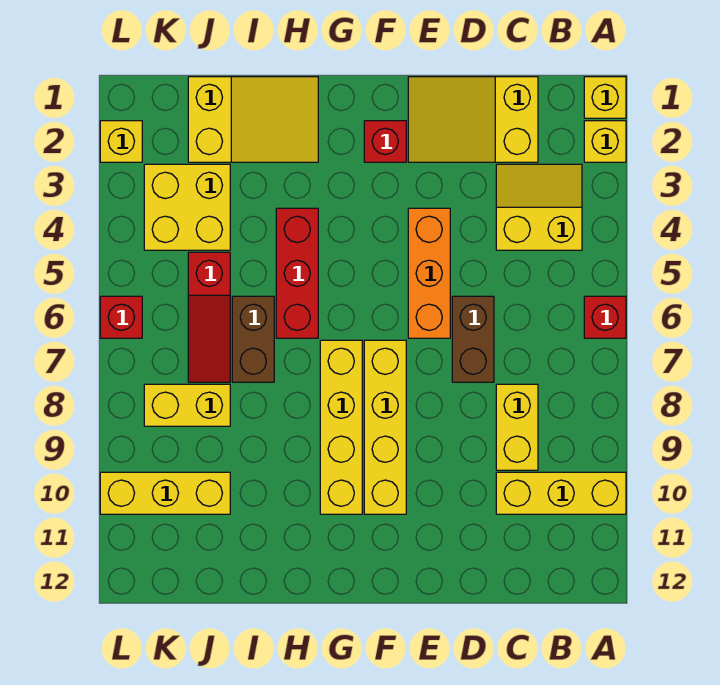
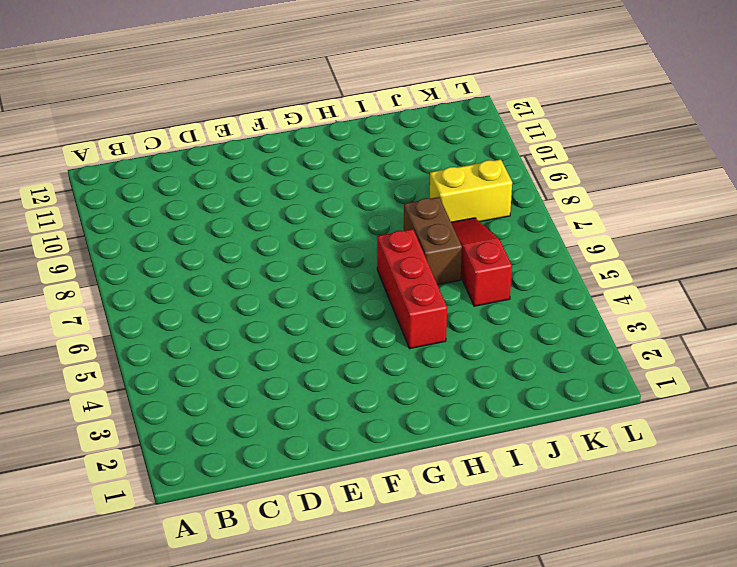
none -> yellow 1x1 brick [584,77,626,118]
none -> yellow 1x1 brick [584,121,626,162]
none -> red 1x1 brick [584,296,626,338]

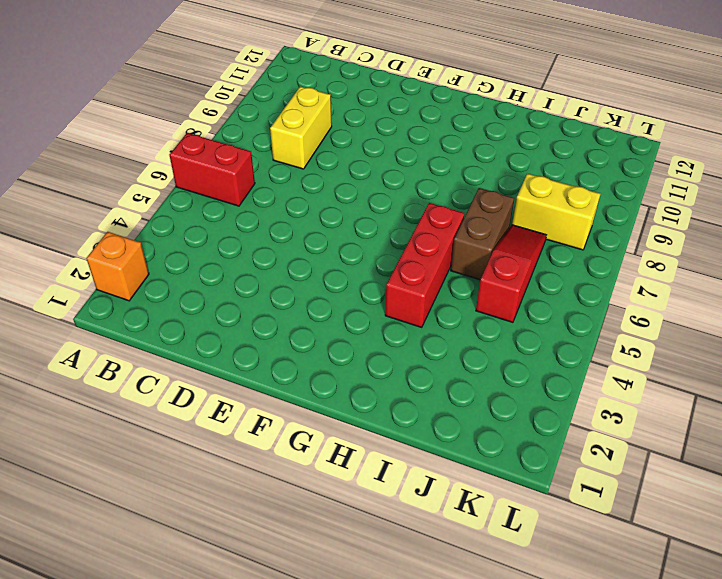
orange 1x1 brick [86,232,149,301] -> yellow 1x1 brick [584,121,626,162]
red 1x2 brick [170,133,255,206] -> red 1x1 brick [584,296,626,338]
none -> yellow 1x1 brick [584,77,626,118]
none -> yellow 1x3 brick [496,472,626,514]
none -> yellow 2x2 slope [496,164,582,250]

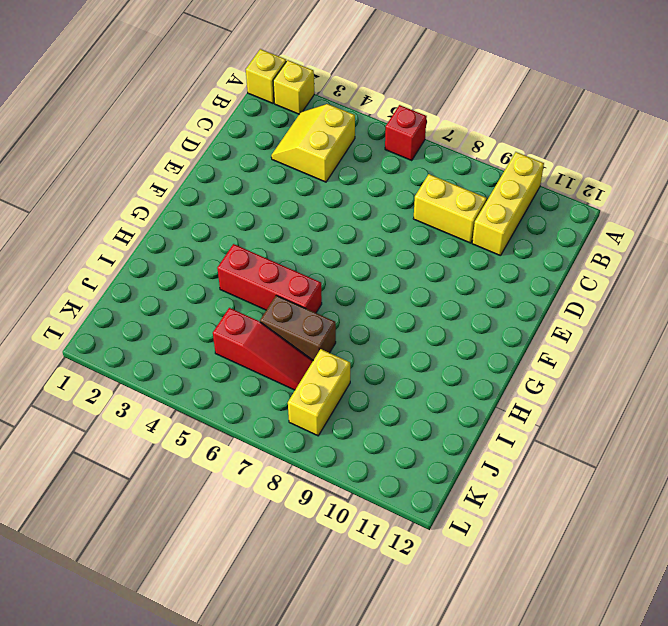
none -> yellow 2x3 slope [408,77,538,162]
none -> brown 1x2 brick [452,296,494,382]
none -> orange 1x3 brick [408,208,450,338]

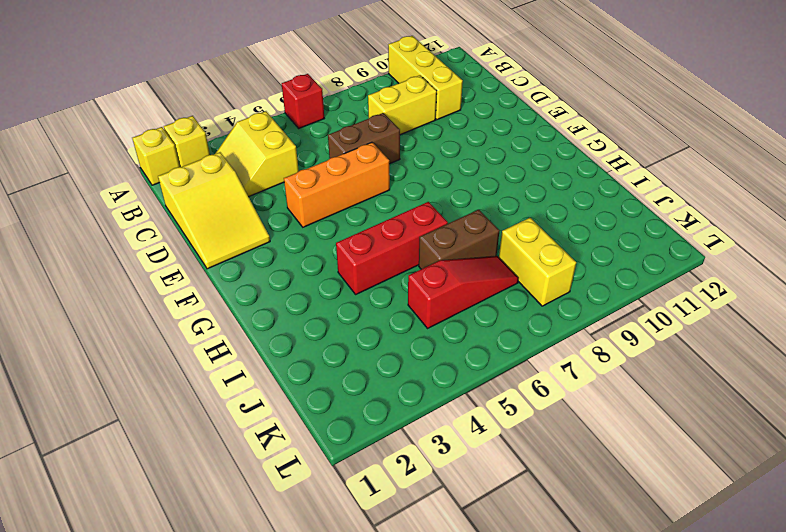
none -> red 1x1 brick [364,121,406,162]
none -> yellow 1x4 brick [364,340,406,514]
none -> yellow 1x4 brick [320,340,362,514]

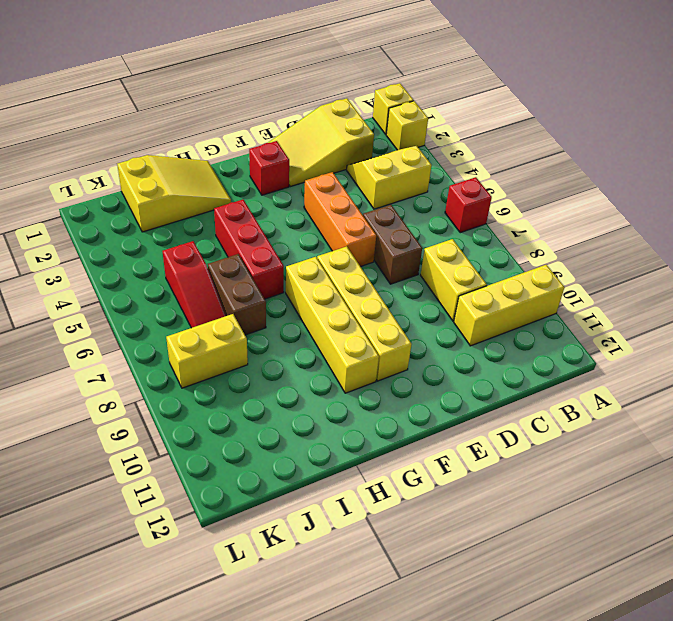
none -> yellow 2x2 brick [144,164,230,250]
none -> yellow 1x3 brick [100,472,230,514]
none -> yellow 1x1 brick [100,121,142,162]

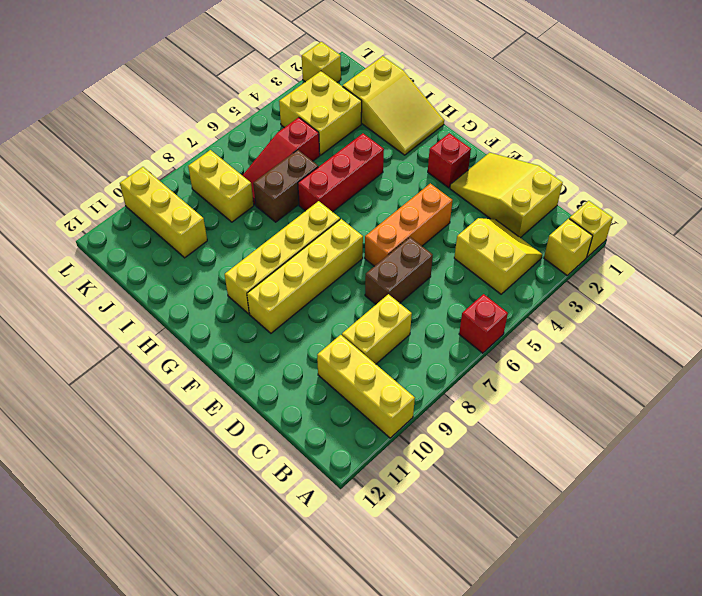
none -> red 1x1 brick [100,296,142,338]

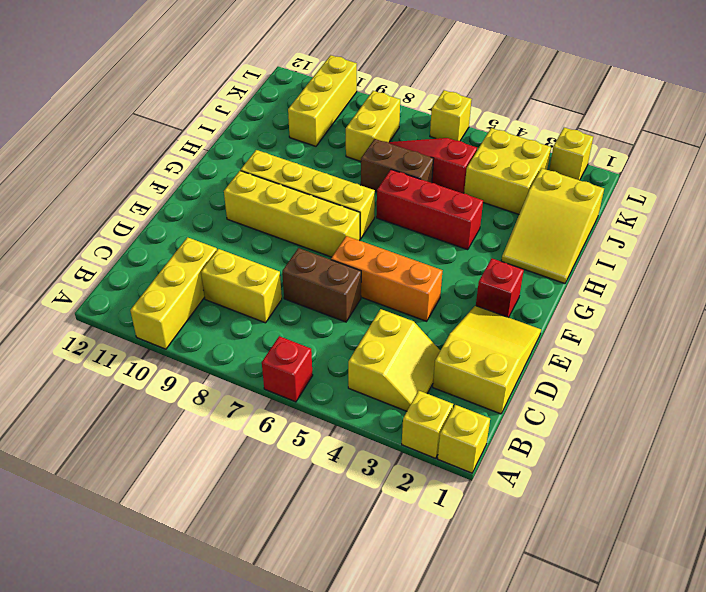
yellow 1x1 brick [430,90,472,141] -> red 1x1 brick [100,296,142,338]

